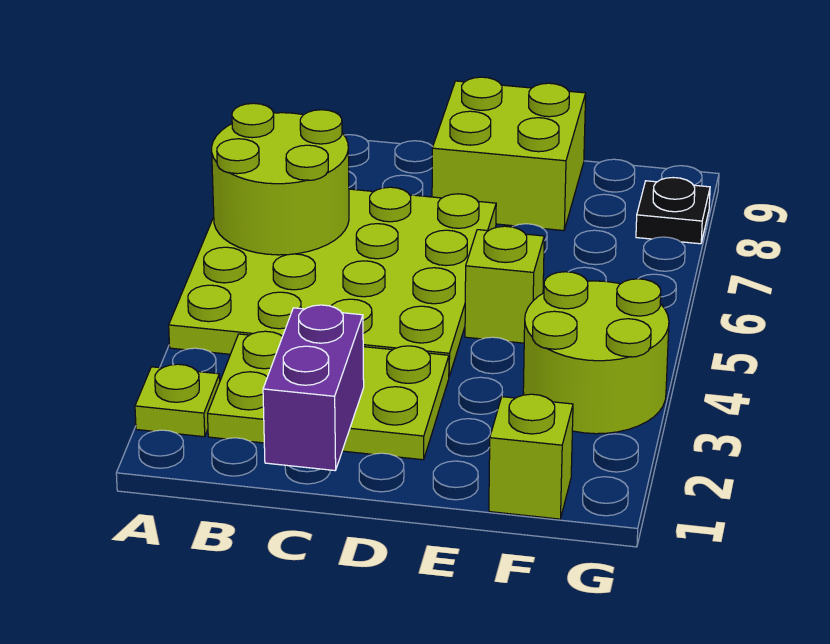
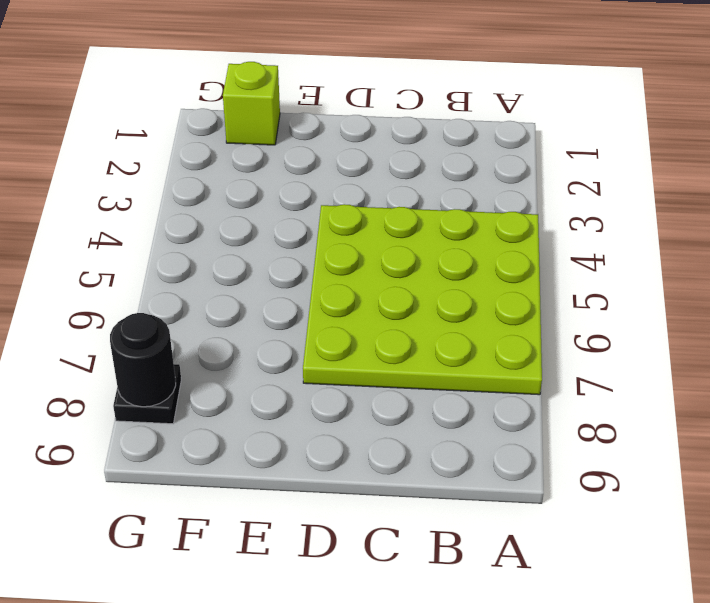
black 1x1 round brick [110,313,176,407] -> none
none -> lime 1x1 plate [135,364,220,437]
none -> lime 2x3 plate [208,331,449,460]

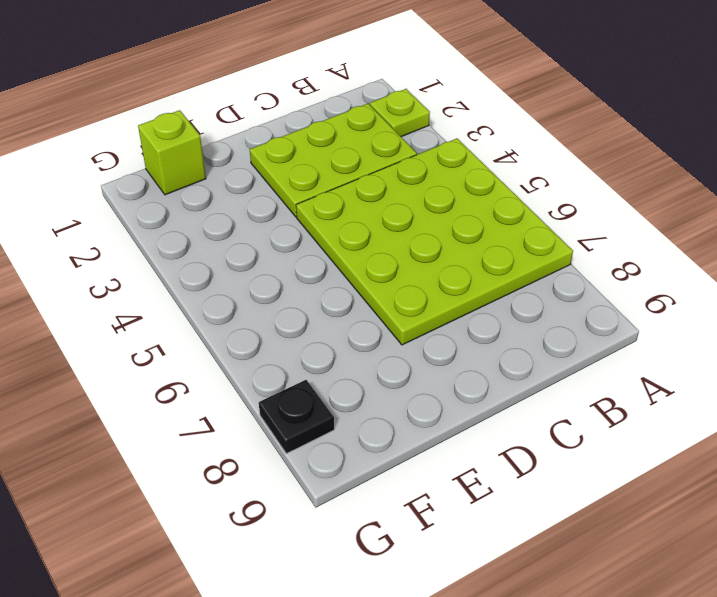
none -> lime 2x2 brick [432,77,586,231]
none -> lime 1x1 brick [465,226,544,343]

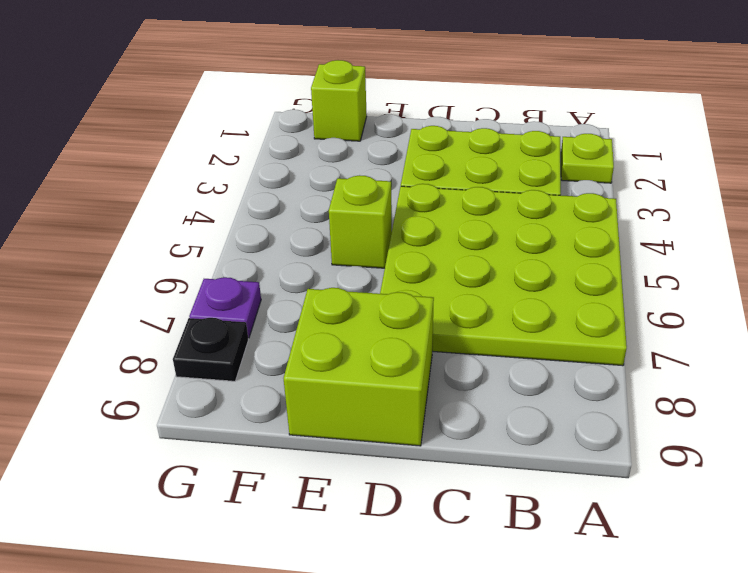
purple 1x1 plate [189,277,261,338] -> none
none -> lime 2x2 round brick [523,272,669,434]
none -> lime 2x2 round brick [212,103,349,255]

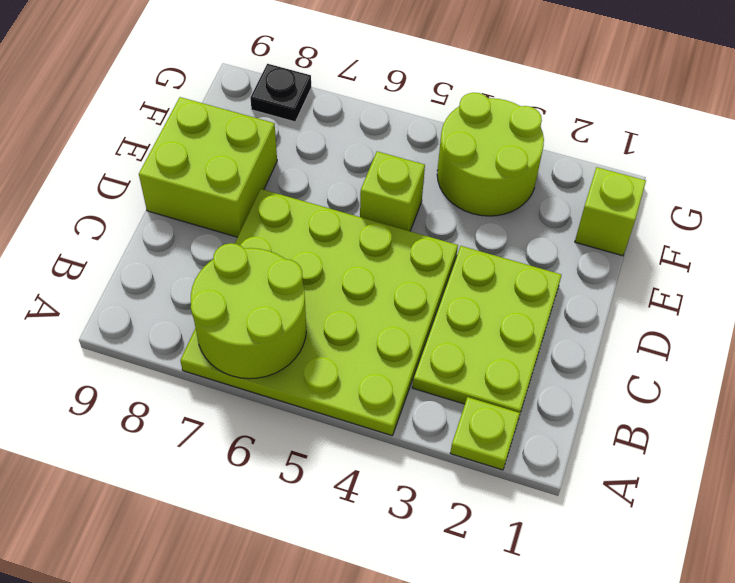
none -> purple 1x2 brick [263,305,364,470]

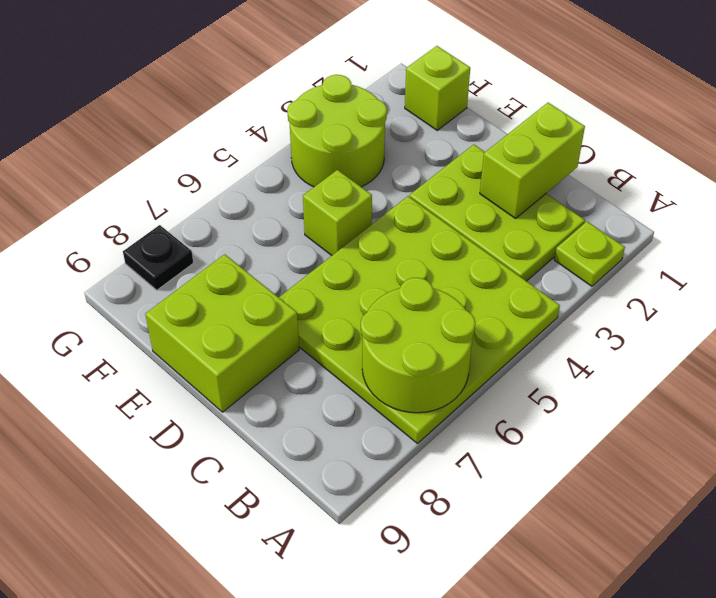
lime 1x2 brick [480,103,585,218] -> purple 1x2 brick [263,305,364,470]

